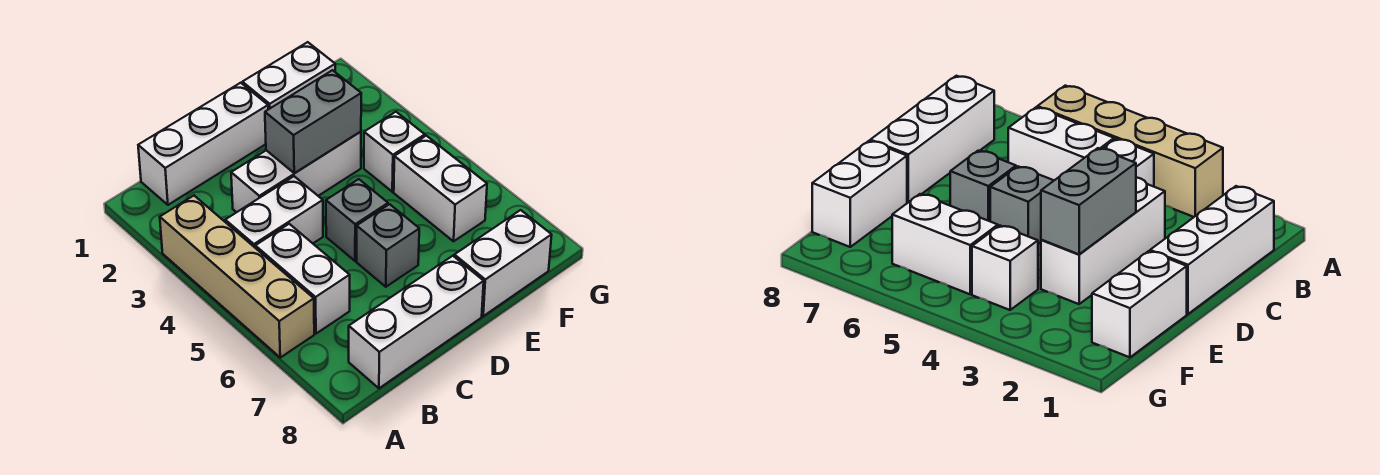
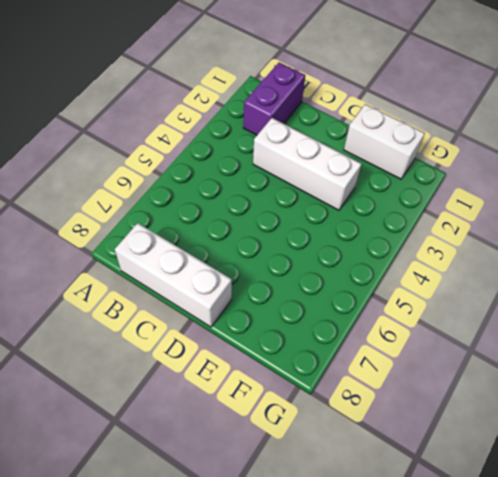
purple 1x2 brick [243,63,305,135] -> white 1x3 brick [138,83,268,205]
none -> tan 1x4 brick [160,196,314,358]
none -> white 1x2 brick [225,176,323,247]
none -> white 1x2 brick [255,224,350,334]

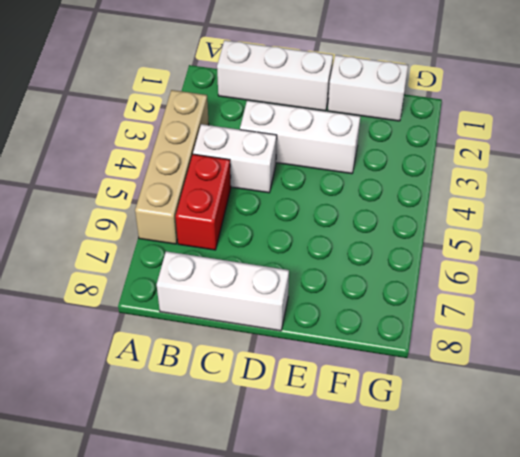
red 1x2 brick [175,154,231,250] -> white 1x2 brick [255,224,350,334]
none -> grey 1x1 brick [326,179,388,261]
none -> grey 1x1 brick [357,204,419,287]
none -> white 1x2 brick [454,210,552,316]

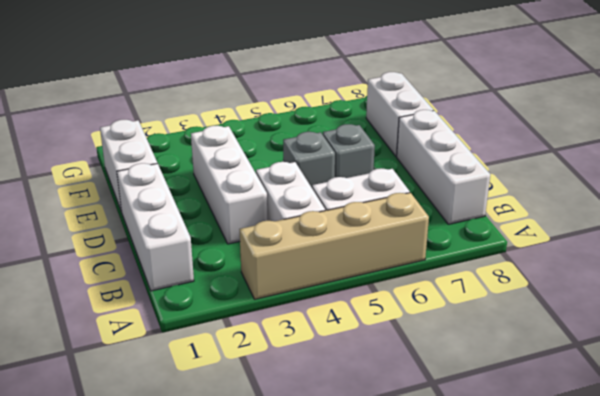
none -> white 1x1 brick [364,112,425,192]
none -> white 1x2 brick [394,136,487,241]
none -> grey 1x2 brick [265,70,361,173]

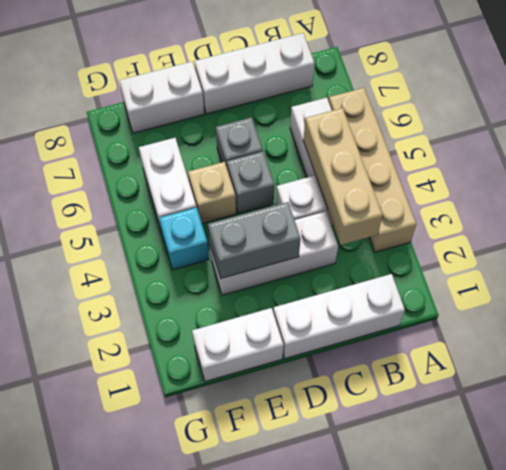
tan 1x3 brick [303,108,383,245] -> none
tan 1x1 brick [188,162,236,224] -> none
cyan 1x1 brick [159,207,209,270] -> white 1x1 brick [364,112,425,192]

